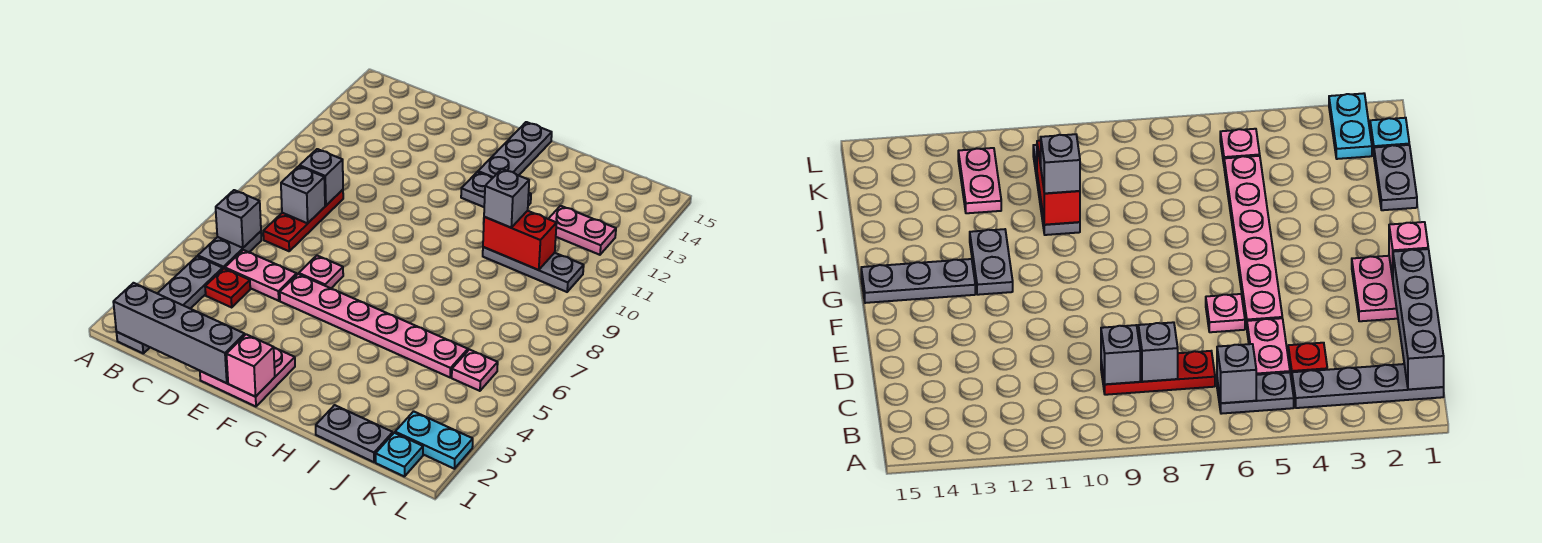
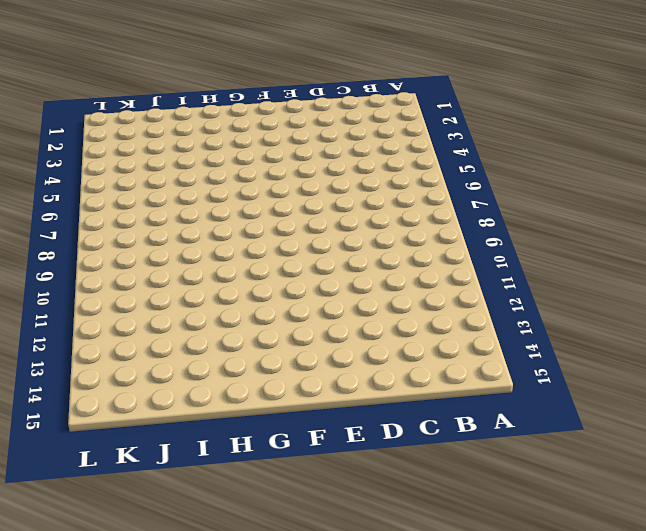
none -> grey 1x4 plate [116,257,223,353]
none -> grey 1x2 plate [198,231,261,269]
none -> red 1x1 plate [205,269,250,307]

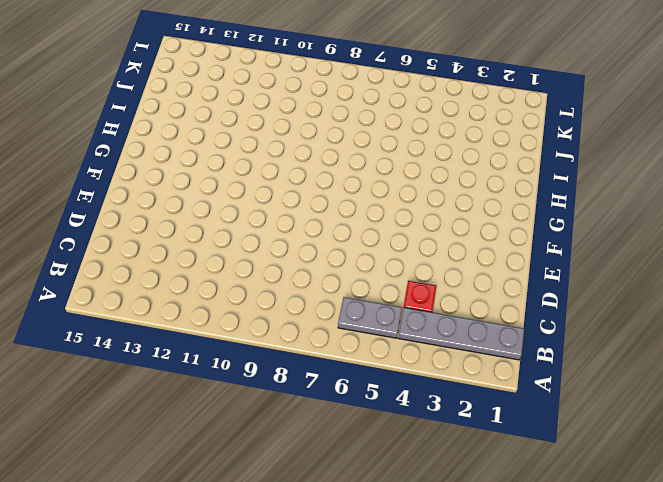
none -> pink 1x2 plate [225,250,297,301]
none -> red 1x3 plate [263,190,343,251]
none -> pink 2x2 plate [200,334,295,407]

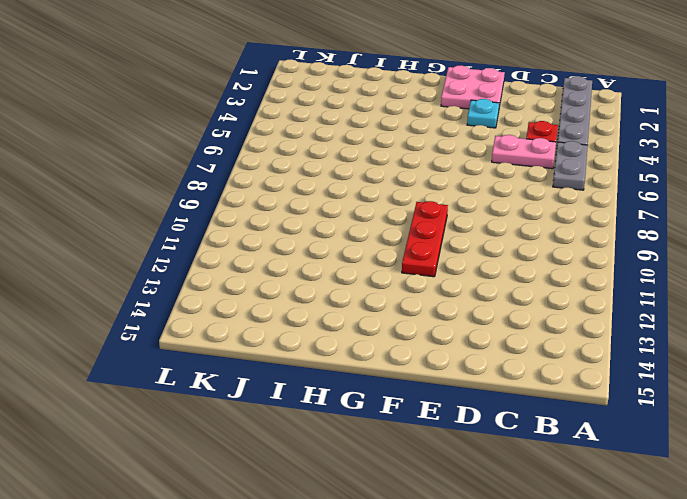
cyan 1x1 plate [467,99,499,128] -> cyan 1x1 plate moved to [376,433,423,476]
red 1x3 plate [402,201,448,277] -> red 1x3 plate moved to [263,190,343,251]
none -> pink 1x6 plate [280,274,468,377]
none -> pink 1x1 plate [299,256,343,288]
none -> grey 1x2 plate [461,172,531,207]

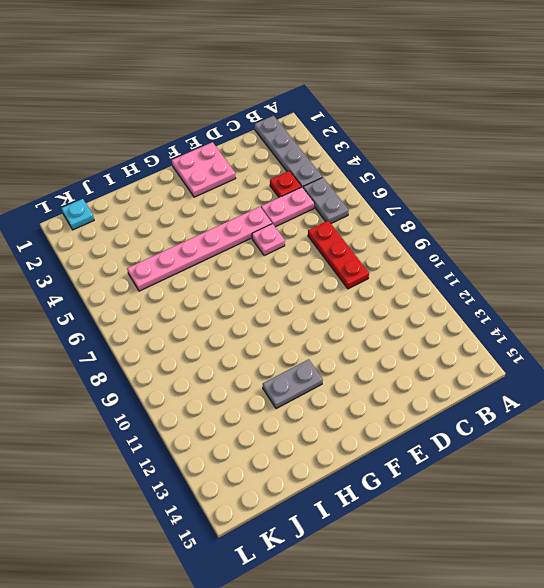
none -> grey 1x3 plate [478,122,552,178]
none -> grey 1x2 plate [316,405,393,462]
none -> grey 1x3 plate [483,247,584,292]

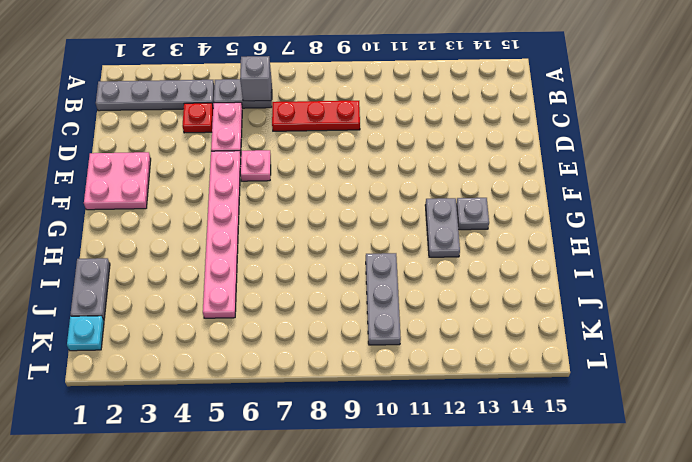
grey 1x1 plate [456,198,489,230] -> grey 1x3 plate [478,122,552,178]
none -> pink 1x2 plate [549,206,616,255]
none -> cyan 1x2 plate [395,411,473,469]
none -> pink 1x1 plate [452,350,498,391]

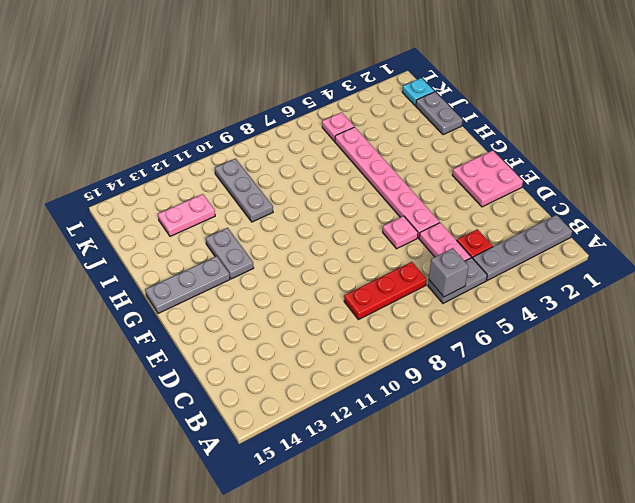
pink 1x2 plate [158,194,215,236] -> pink 1x2 plate turned to [549,206,616,255]
none -> cyan 1x2 plate [395,411,473,469]
none -> grey 1x4 brick [113,283,245,383]
none -> grey 1x1 brick [281,166,325,223]

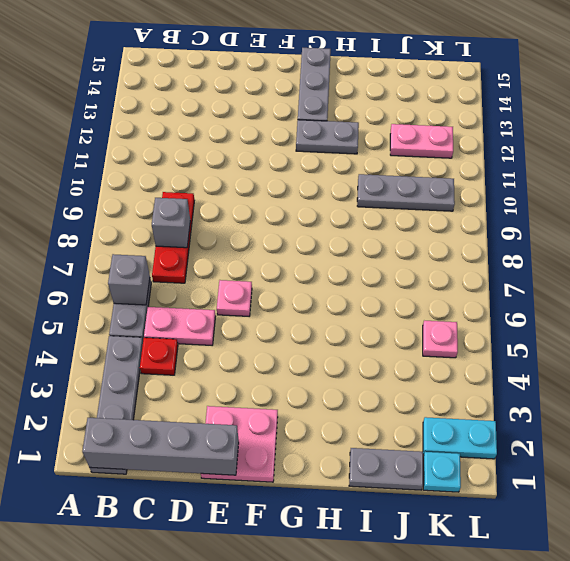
none -> pink 1x6 plate [280,274,468,377]
none -> grey 1x1 brick [300,149,343,206]
none -> pink 1x1 brick [226,334,275,397]

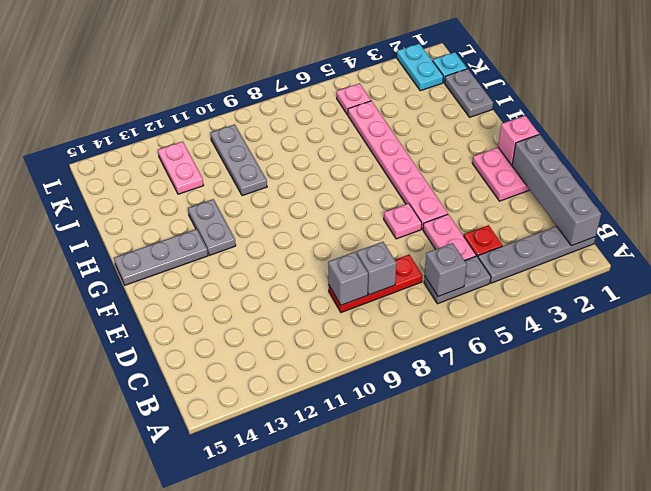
none -> red 1x2 brick [483,211,557,270]
none -> grey 1x1 brick [484,169,529,228]

